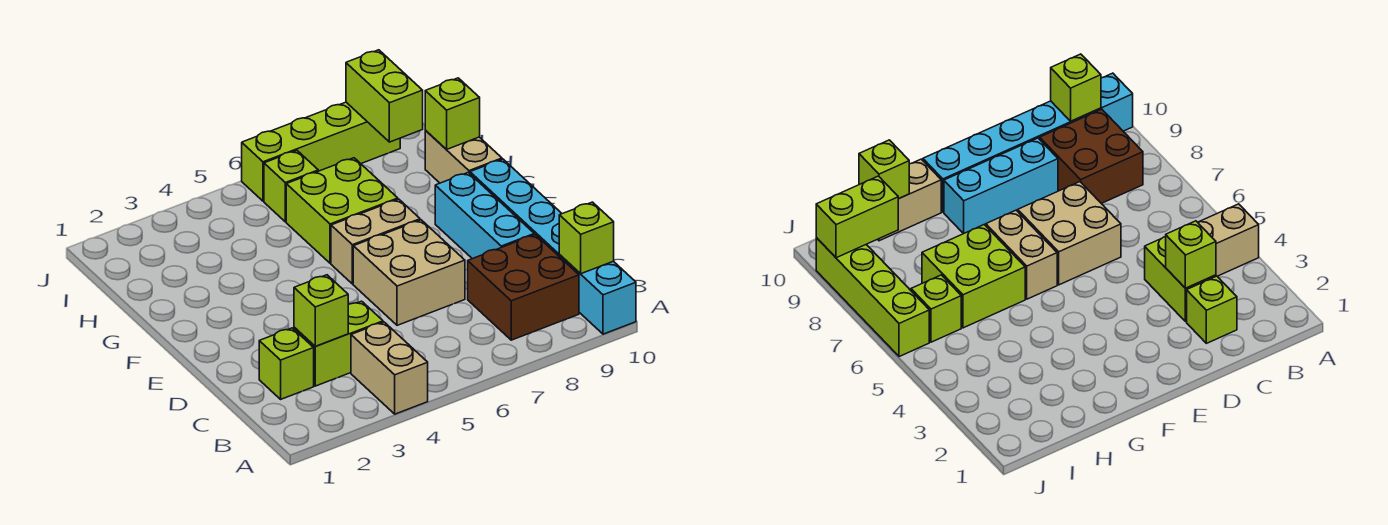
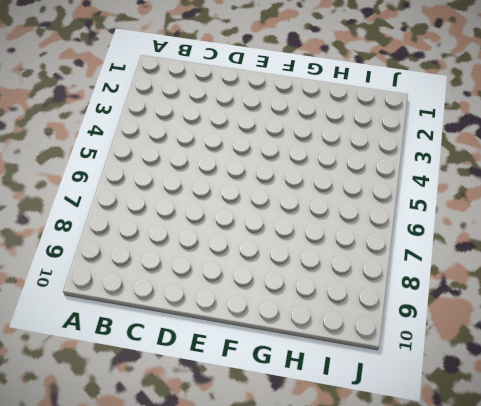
none -> tan 1x2 brick [351,322,428,414]
none -> cyan 1x6 brick [470,159,636,334]
none -> brown 2x2 brick [468,235,579,340]

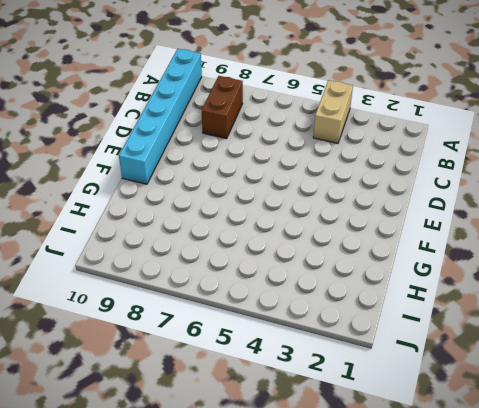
brown 1x2 brick [202,76,243,139] -> brown 2x2 brick [468,235,579,340]
none -> lime 1x1 brick [259,328,314,399]
none -> lime 1x2 brick [294,301,383,386]
none -> tan 2x2 brick [353,220,465,325]

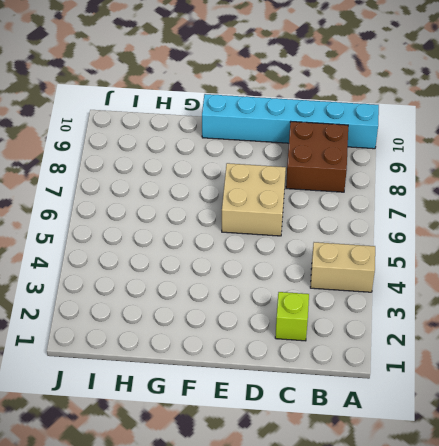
none -> lime 1x2 brick [294,301,383,386]
none -> cyan 1x3 brick [435,173,534,259]
none -> tan 1x2 brick [331,199,420,284]

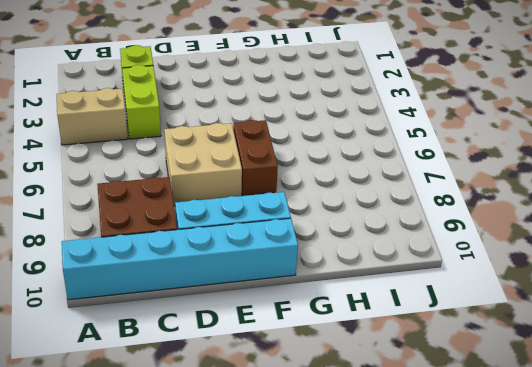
brown 1x2 brick [233,120,278,196] -> tan 1x2 brick [331,199,420,284]
none -> lime 2x2 brick [286,158,398,263]
none -> tan 1x2 brick [425,131,502,183]
none -> lime 1x1 brick [264,150,318,222]

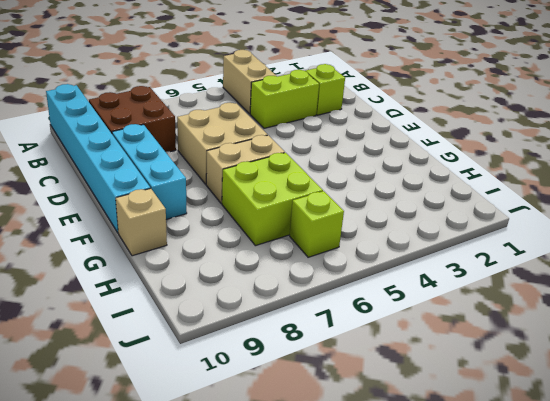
tan 1x1 brick [116,188,167,256] -> tan 1x2 brick [425,131,502,183]
none -> lime 1x4 brick [242,102,400,201]
none -> lime 1x1 brick [559,202,614,274]
none -> lime 1x1 brick [294,275,348,346]

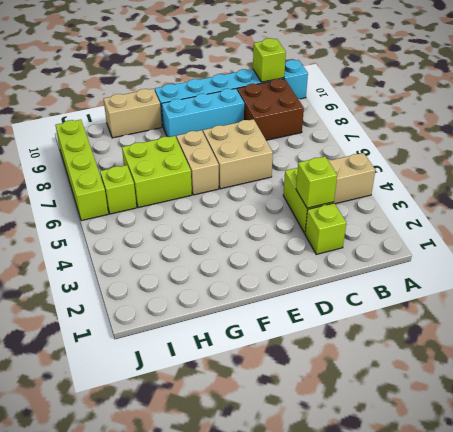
none -> lime 1x1 brick [425,78,480,150]
none -> lime 1x2 brick [346,50,423,142]

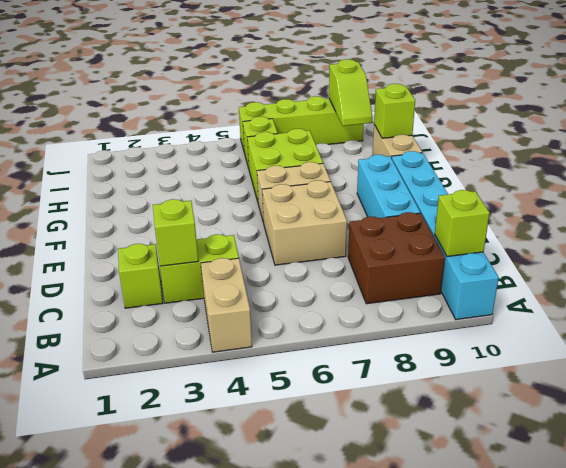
lime 1x2 slope [329,59,372,126] -> lime 1x2 brick [346,50,423,142]

